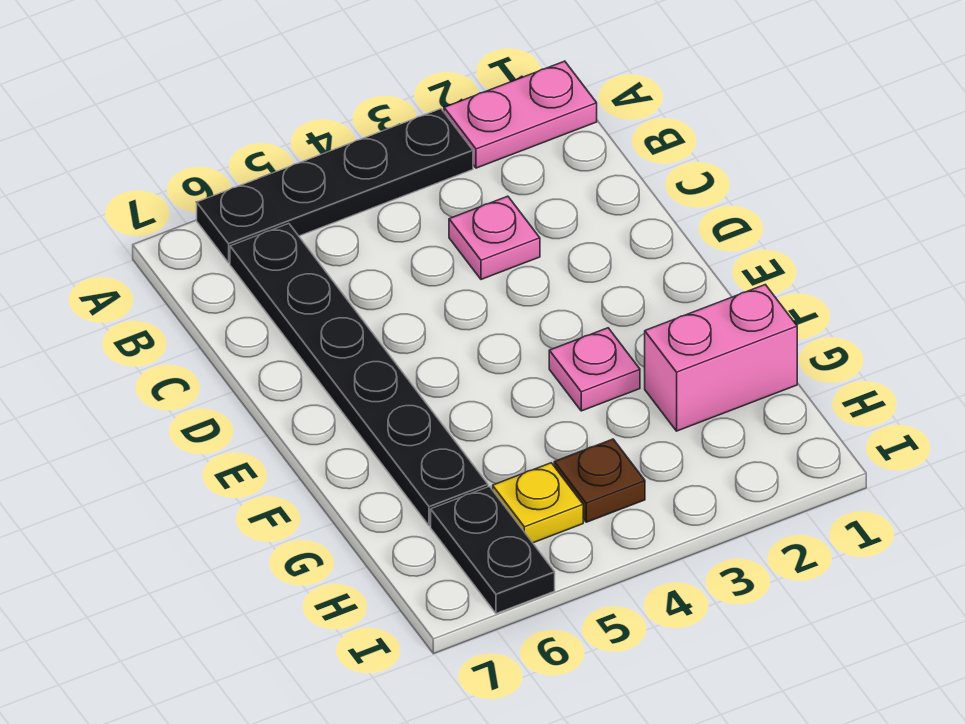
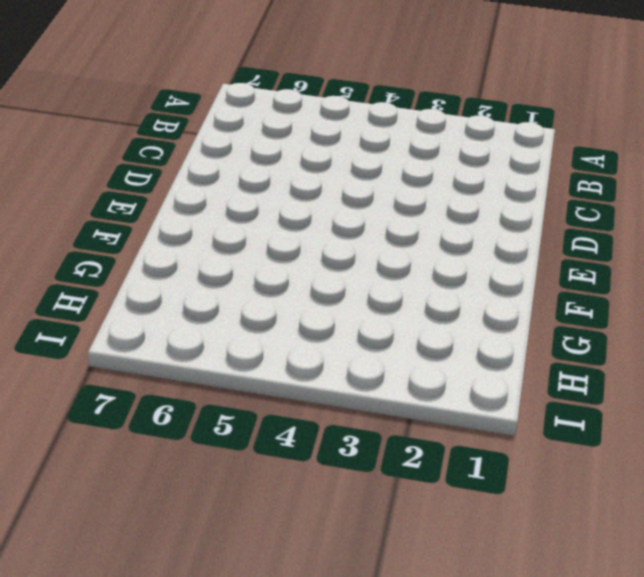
none -> pink 1x2 plate [444,61,597,168]
none -> black 1x4 plate [197,109,473,263]

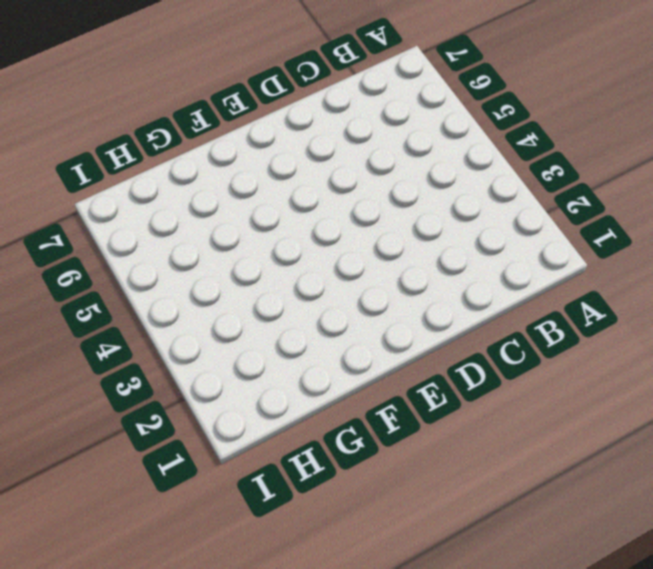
none -> pink 1x2 plate [444,61,597,168]
none -> black 1x4 plate [197,109,473,263]

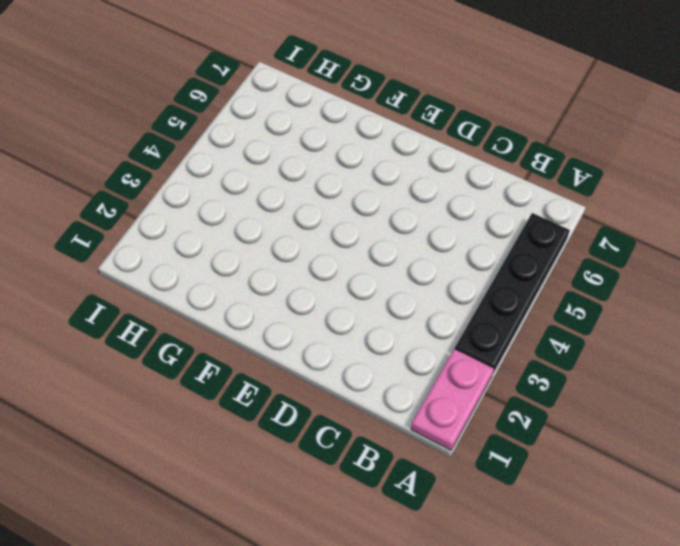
none -> black 1x6 plate [230,224,488,526]
none -> pink 1x1 plate [449,196,540,279]

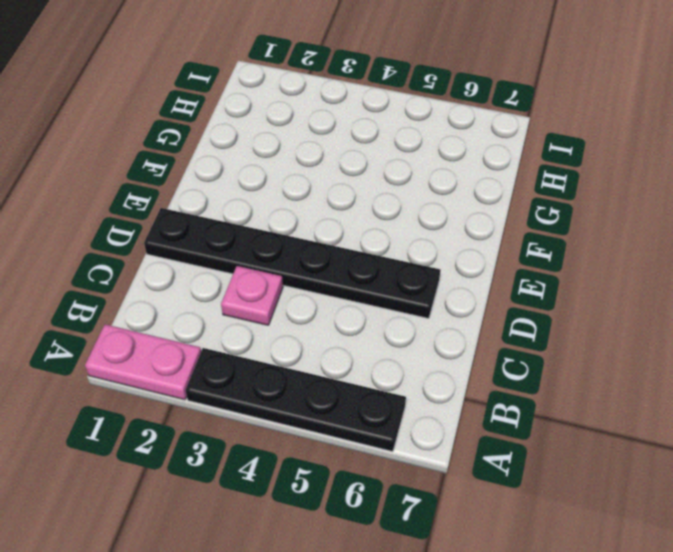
black 1x6 plate [144,208,440,318] -> black 1x6 plate turned to [230,224,488,526]
none -> pink 1x1 plate [549,328,640,411]
none -> pink 1x2 brick [645,285,797,431]

